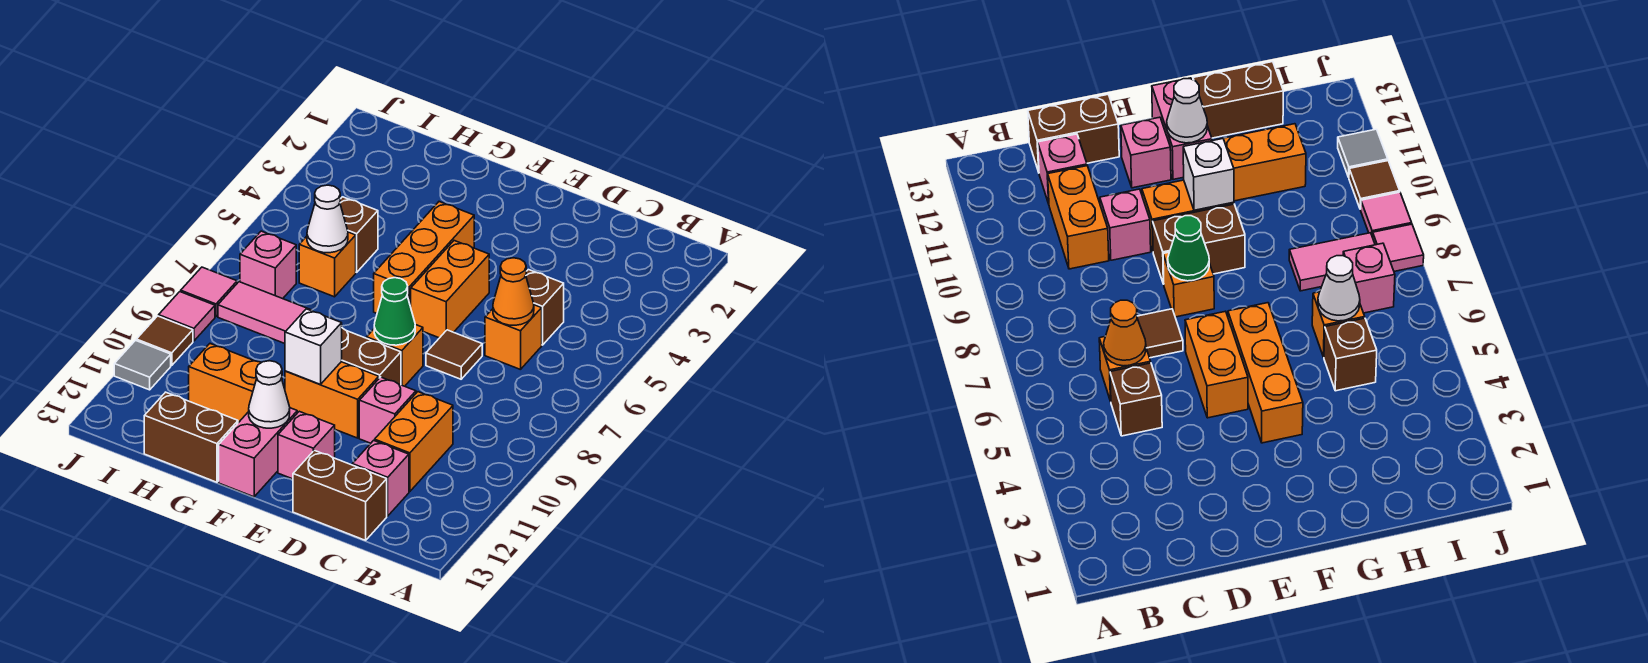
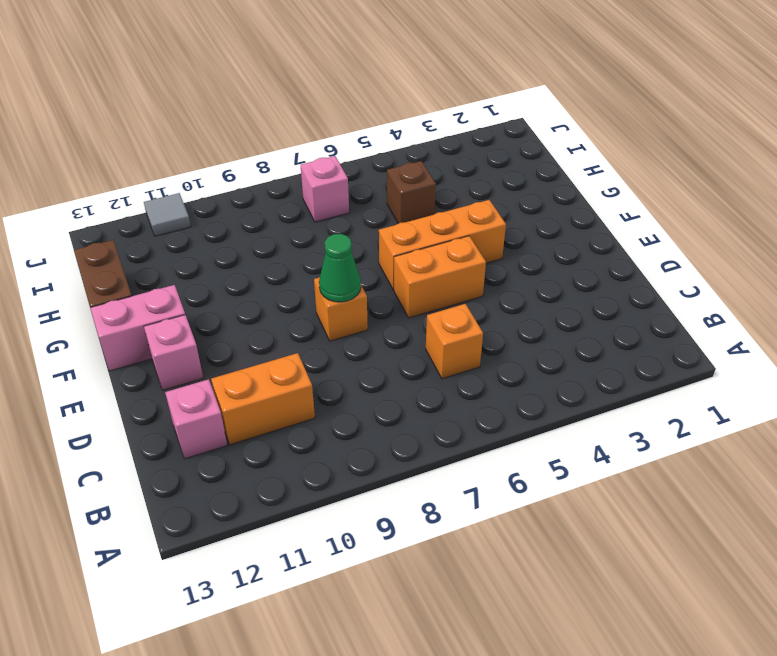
none -> brown 1x1 brick [526,270,564,345]
none -> brown 1x2 brick [293,450,387,540]
none -> brown 1x1 tile [426,330,482,379]

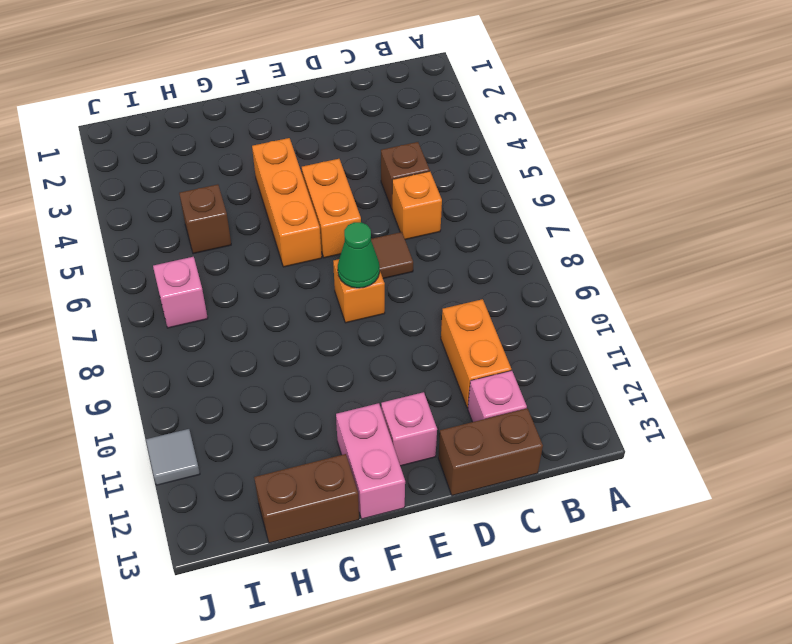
none -> pink 1x1 brick [359,377,416,443]
none -> brown 1x2 brick [341,328,401,385]
none -> orange 1x2 brick [285,362,379,438]

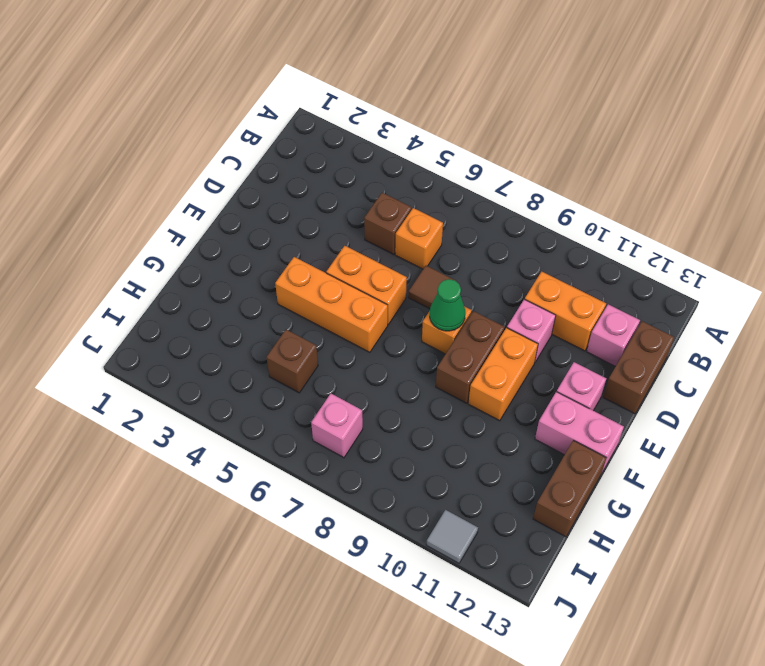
none -> orange 1x2 brick [189,344,261,423]
none -> orange 1x1 brick [299,232,356,297]
none -> pink 1x2 tile [218,282,310,344]

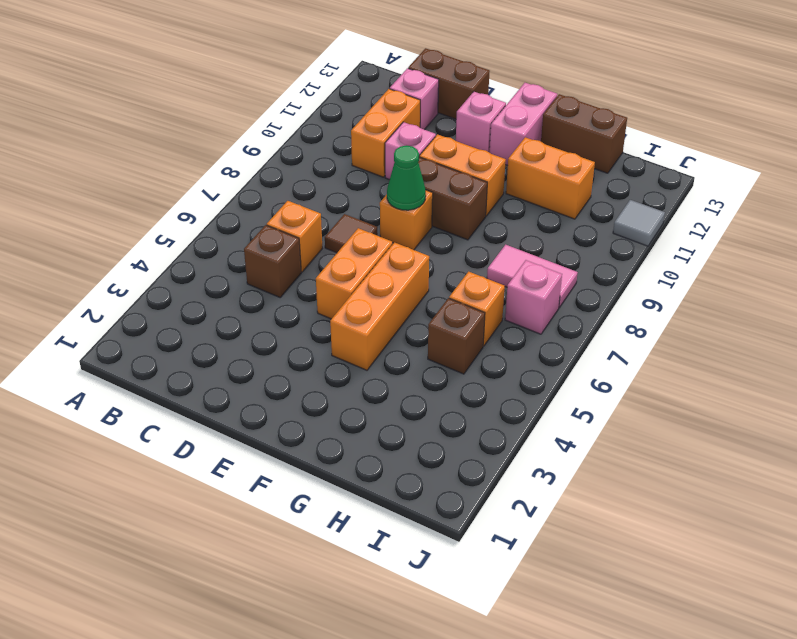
none -> pink 1x1 tile [181,267,237,317]
none -> pink 1x1 tile [159,292,215,341]
none -> brown 1x1 tile [136,316,193,365]

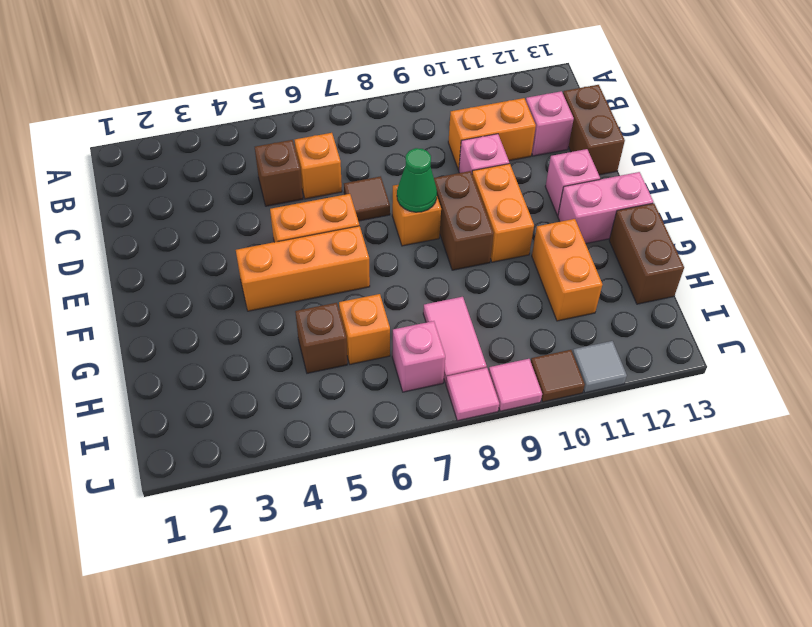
none -> orange 1x1 cone [493,258,534,325]
none -> white 1x1 brick [285,309,342,384]
none -> white 1x1 cone [249,361,290,428]

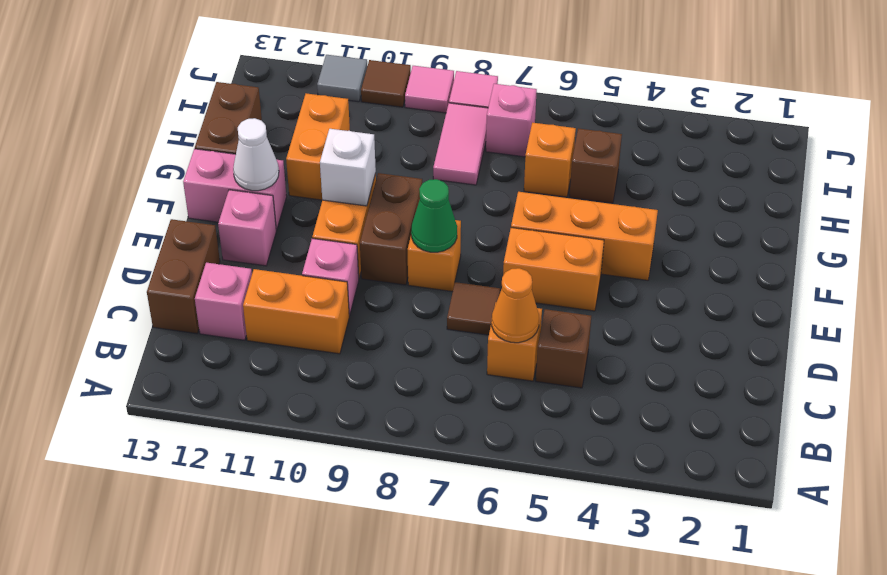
none -> white 1x1 cone [307,185,348,253]

